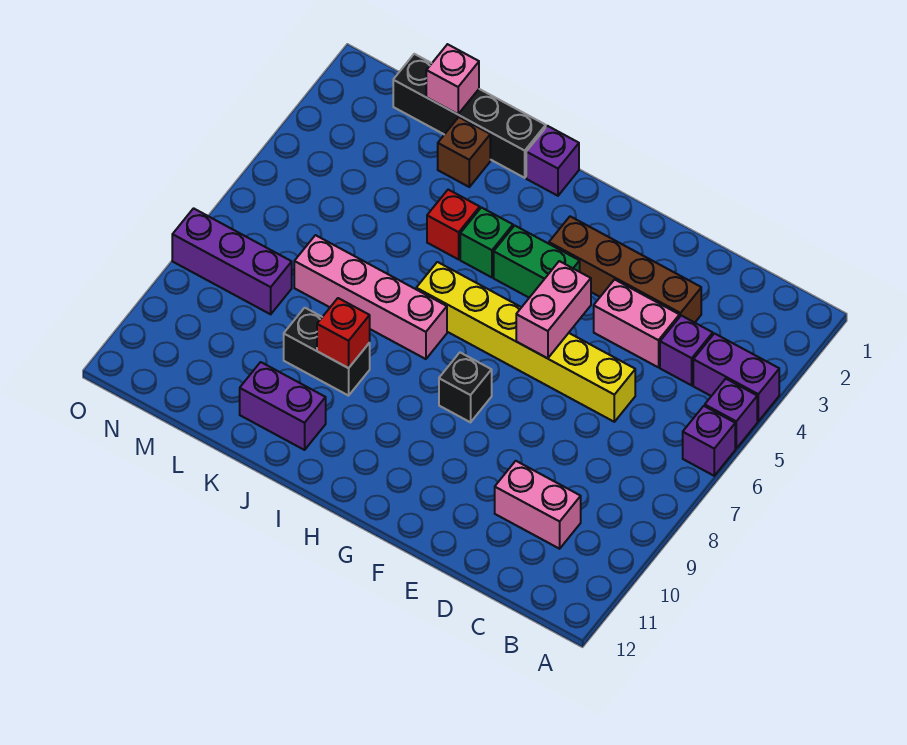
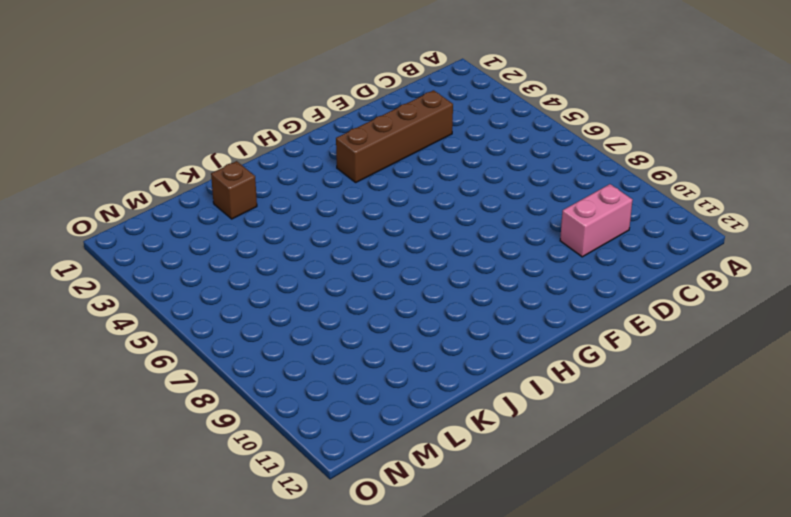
none -> purple 1x2 brick [693,334,779,421]
none -> purple 1x1 brick [705,379,757,448]
none -> purple 1x1 brick [683,406,735,476]

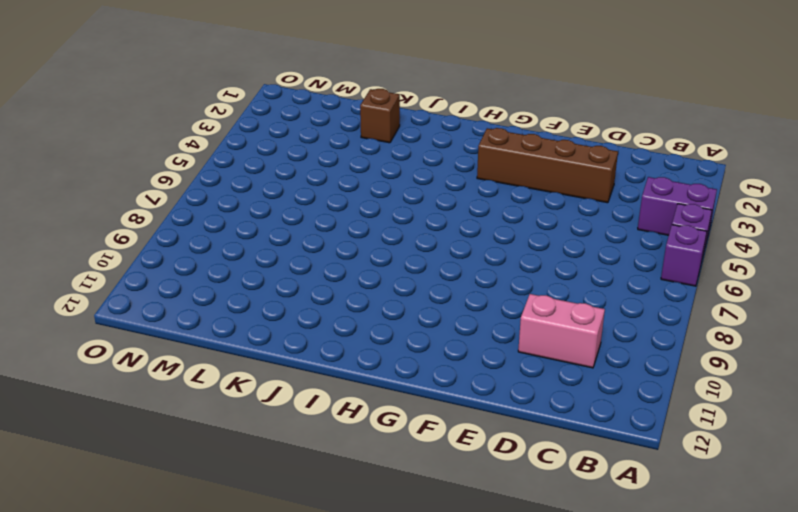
none -> purple 1x1 brick [660,316,713,385]
none -> pink 1x2 brick [594,280,679,367]
none -> yellow 1x6 brick [416,262,635,422]

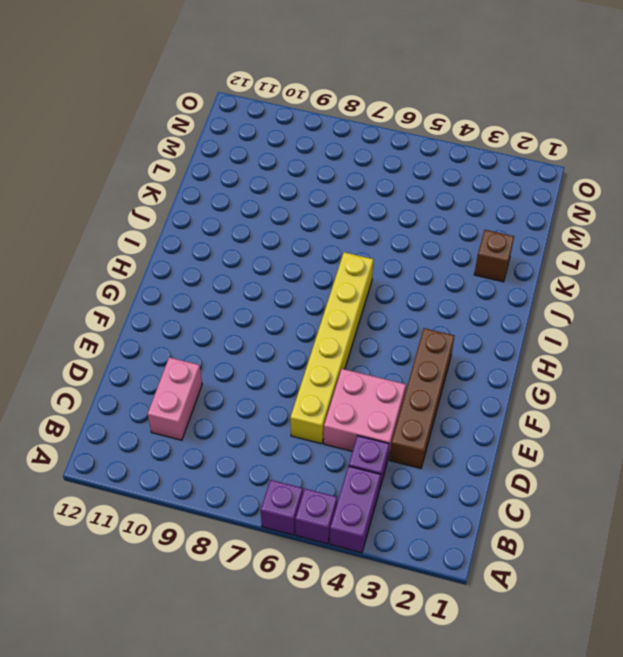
pink 2x2 brick [324,369,406,458] -> pink 1x2 brick [594,280,679,367]
none -> green 1x2 brick [494,226,580,298]
none -> black 1x1 brick [439,353,492,422]
none -> purple 1x1 brick [526,126,579,196]

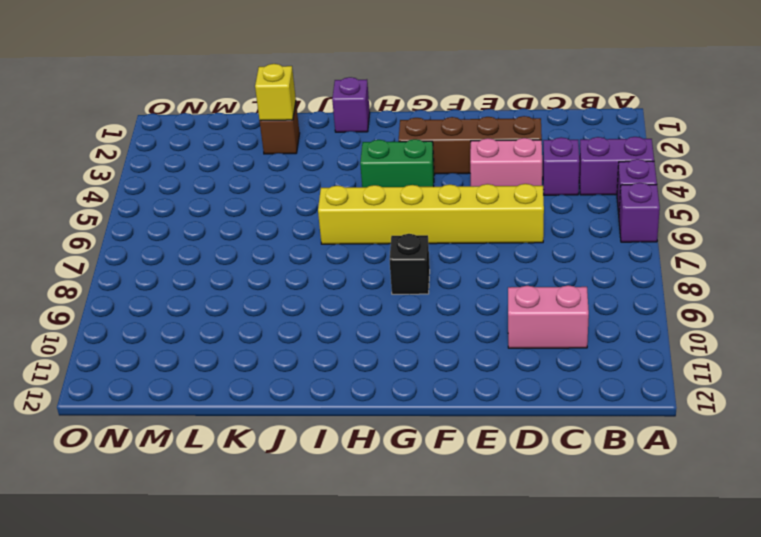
yellow 1x1 brick [255,64,296,121] -> none
none -> green 1x1 brick [460,207,513,277]
none -> pink 1x4 brick [294,235,447,359]
none -> black 1x4 brick [393,54,546,178]

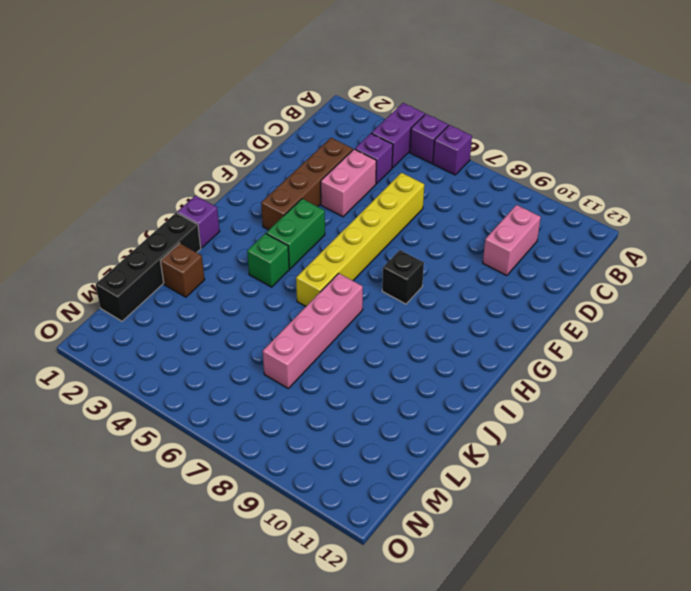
none -> red 1x1 brick [427,190,480,259]
none -> black 1x2 brick [284,308,370,396]
none -> purple 1x2 brick [240,362,326,450]

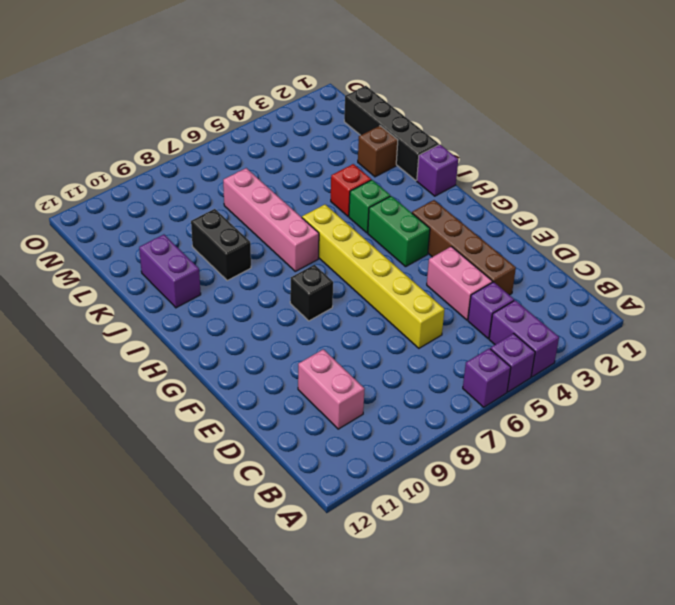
none -> purple 1x3 brick [172,208,292,314]
none -> pink 1x2 brick [516,261,591,358]
none -> red 1x1 brick [317,298,370,368]

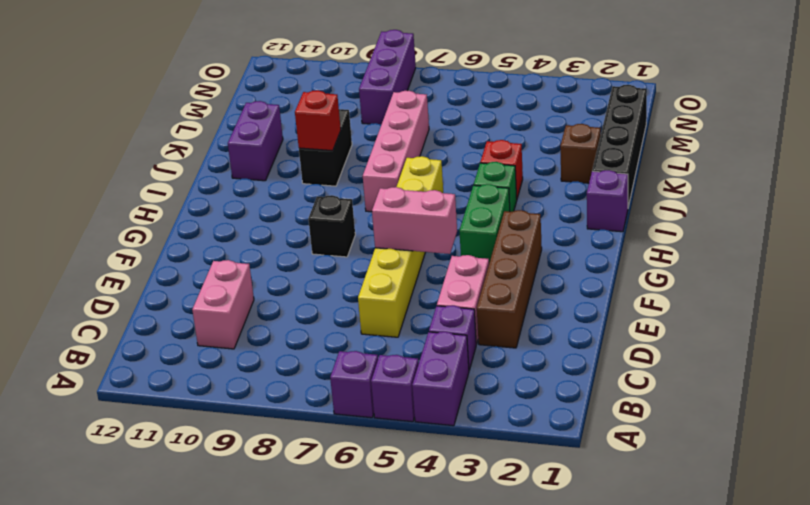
none -> pink 1x1 brick [426,44,479,114]

